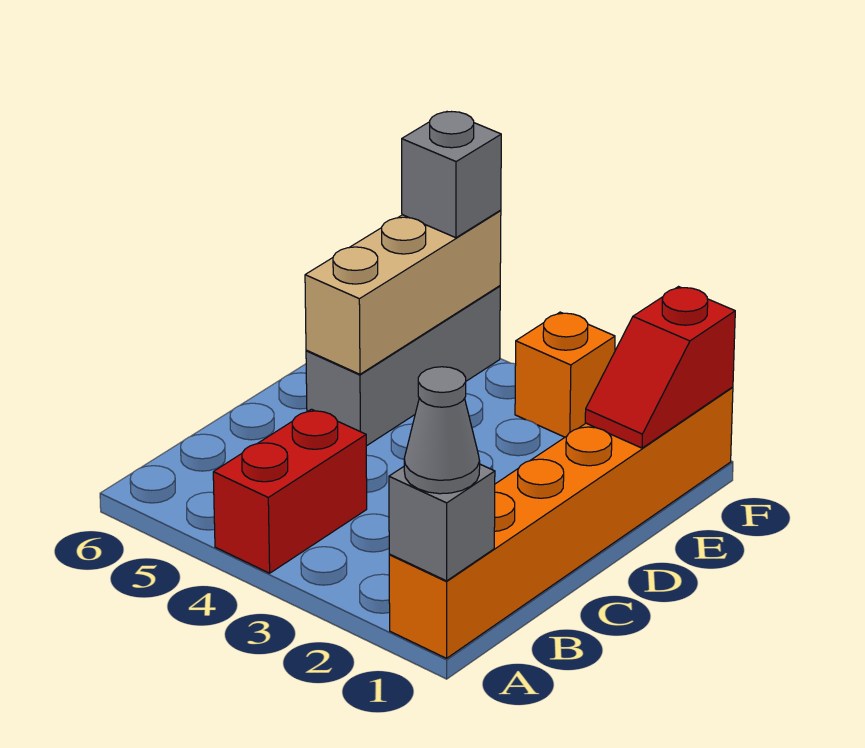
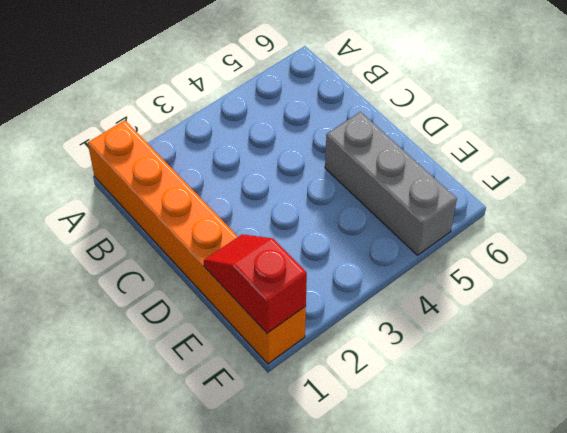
none -> red 1x2 brick [213,409,367,573]
none -> orange 1x1 brick [515,312,615,437]

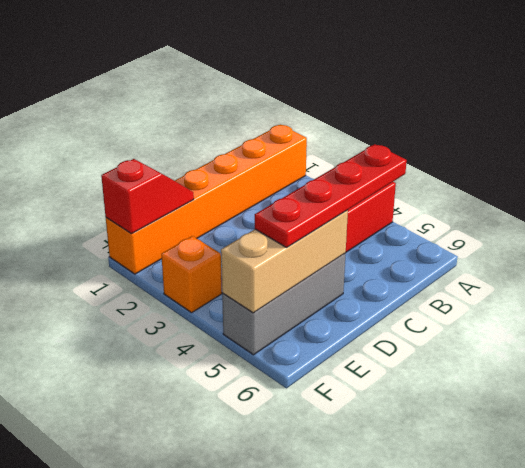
red 1x4 plate [255,144,407,248] -> none
none -> grey 1x1 brick [389,464,495,581]
none -> grey 1x1 cone [404,367,480,494]

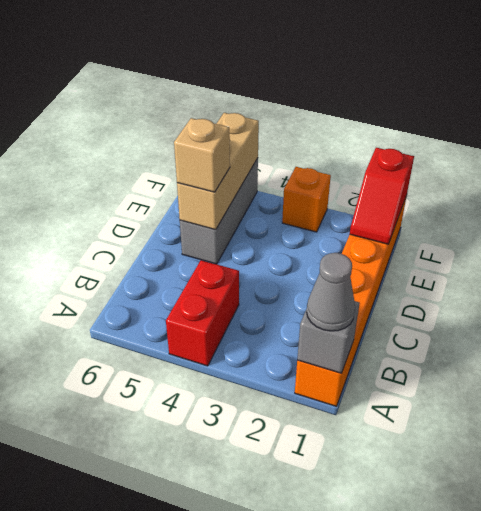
tan 1x1 brick [174,118,230,192] -> none
none -> grey 1x1 brick [402,112,501,238]

